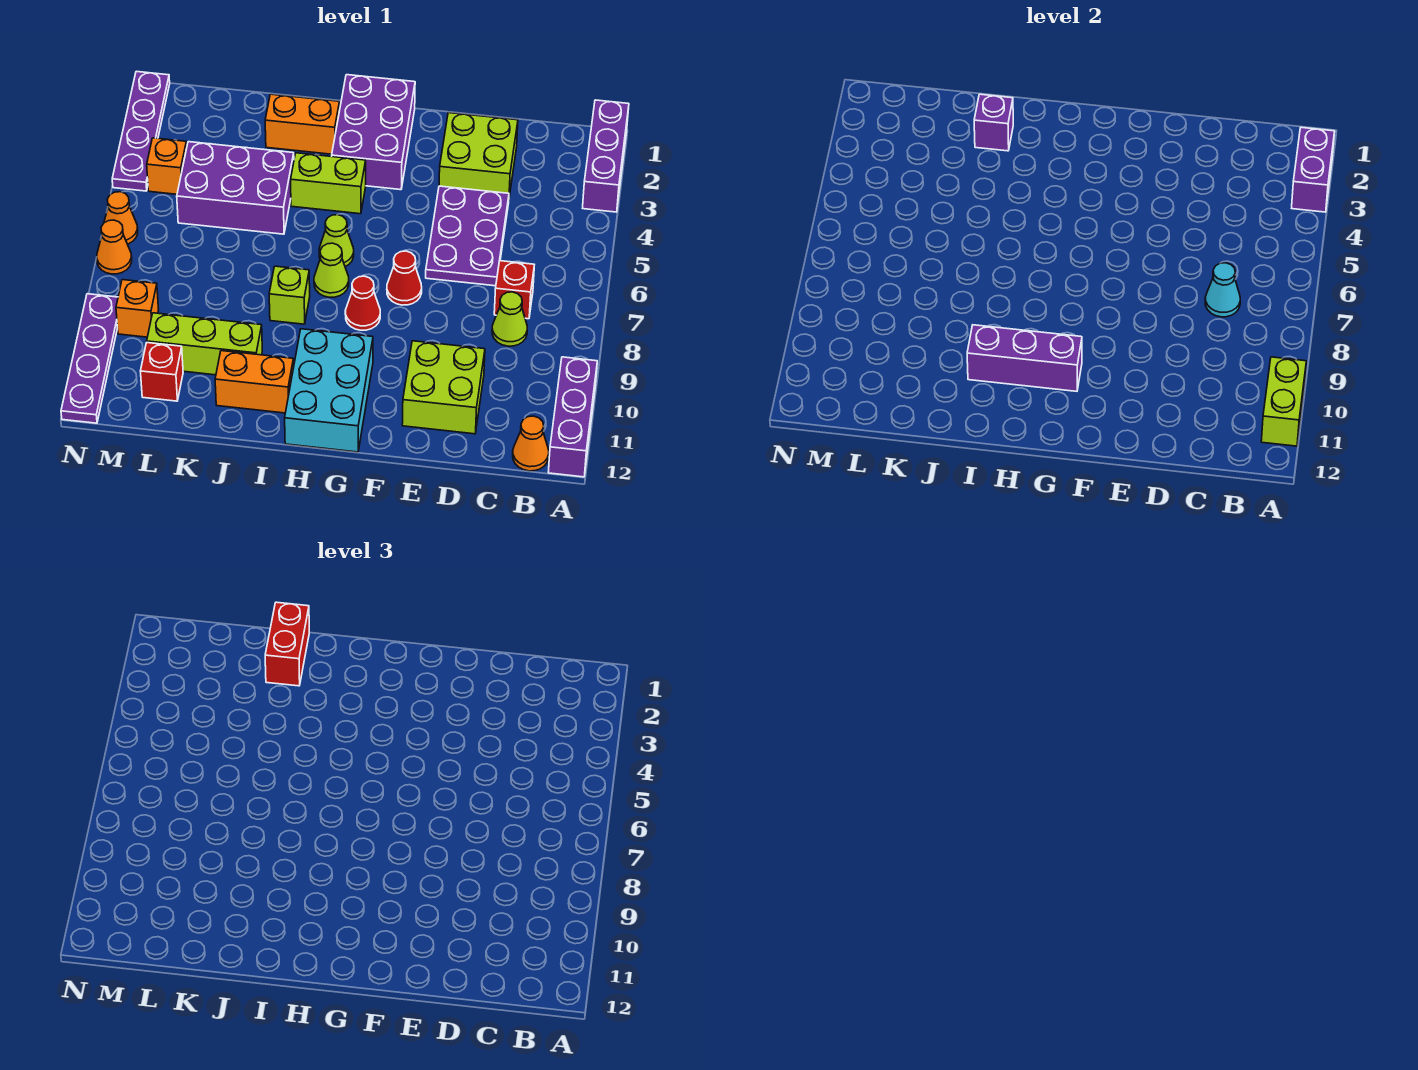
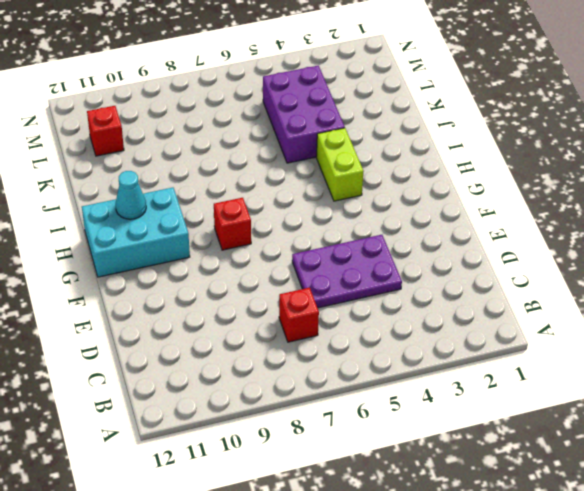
red 1x1 brick [214,198,251,250] -> red 1x1 cone [345,276,380,330]
cyan 1x1 cone [116,171,146,219] -> cyan 1x1 cone moved to [1205,263,1240,317]
none -> purple 1x3 brick [583,100,629,212]
none -> purple 1x3 brick [548,357,597,477]
none -> orange 1x1 cone [513,416,549,471]
none -> lime 1x1 cone [492,292,527,346]

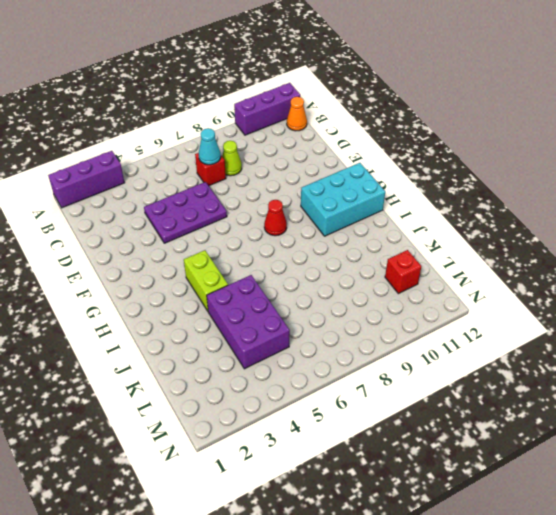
none -> lime 2x2 brick [439,113,518,197]
none -> lime 2x2 brick [402,341,485,434]
none -> red 1x1 cone [387,251,422,305]
none -> purple 2x3 brick [332,75,415,190]

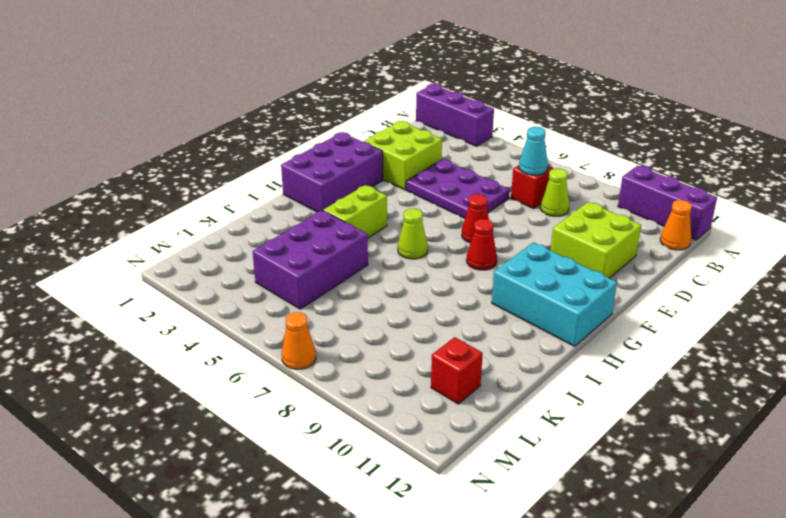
purple 2x3 brick [281,132,383,212] -> purple 2x3 brick turned to [332,75,415,190]
none -> lime 1x1 cone [314,243,349,297]
none -> orange 1x2 brick [265,94,340,154]
none -> lime 1x1 brick [269,266,310,324]
none -> orange 1x2 brick [215,351,294,413]

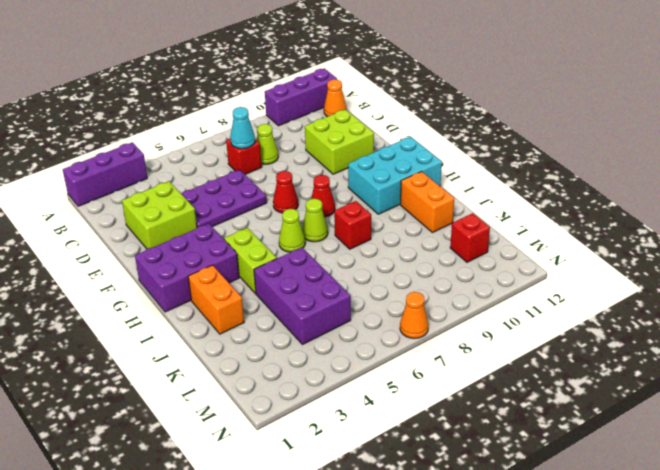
red 1x1 brick [334,201,371,249] -> lime 1x1 brick [269,266,310,324]
none -> lime 1x3 brick [147,313,262,375]
none -> orange 1x1 brick [147,138,187,194]
none -> orange 1x1 brick [116,280,159,337]
none -> purple 1x4 plate [112,71,170,191]

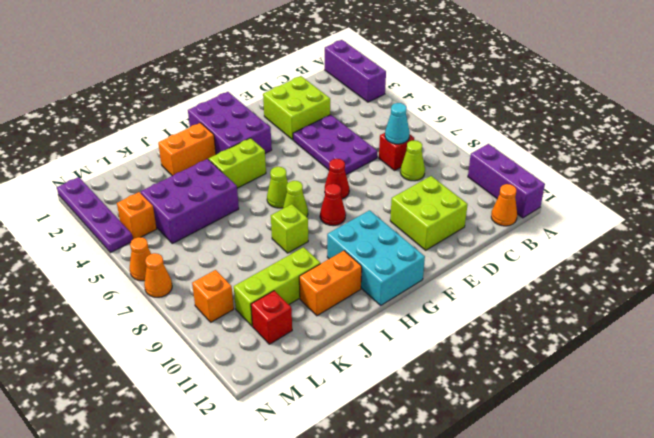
none -> purple 1x4 plate [61,294,118,423]
none -> purple 1x2 brick [1292,127,1335,212]
none -> lime 1x2 brick [1261,357,1306,446]
none -> purple 1x3 brick [967,325,1082,391]

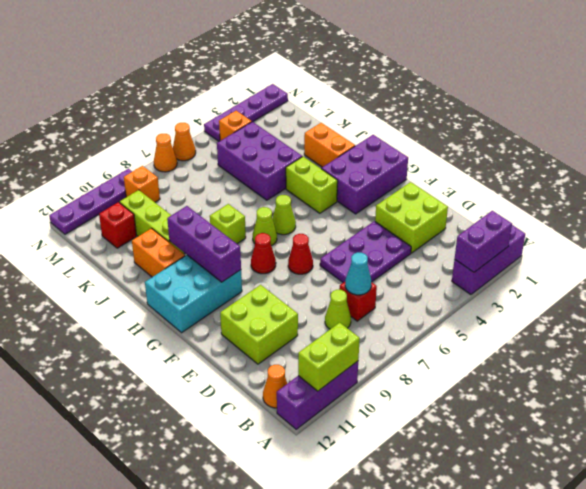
none -> purple 1x1 brick [974,94,1013,151]
none -> red 1x2 brick [265,602,309,686]

